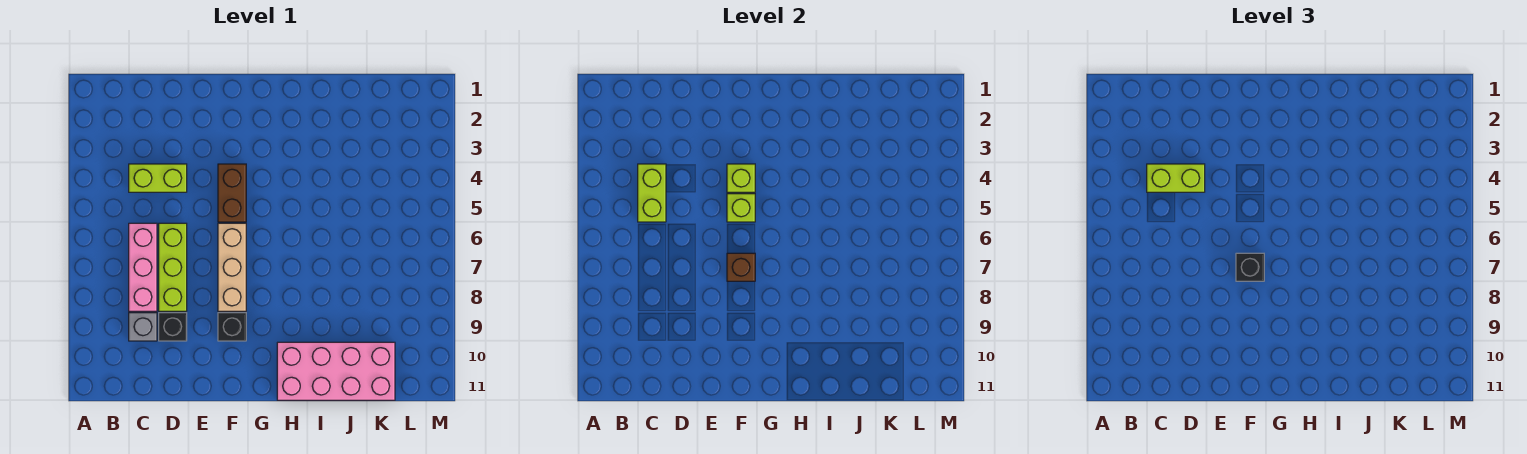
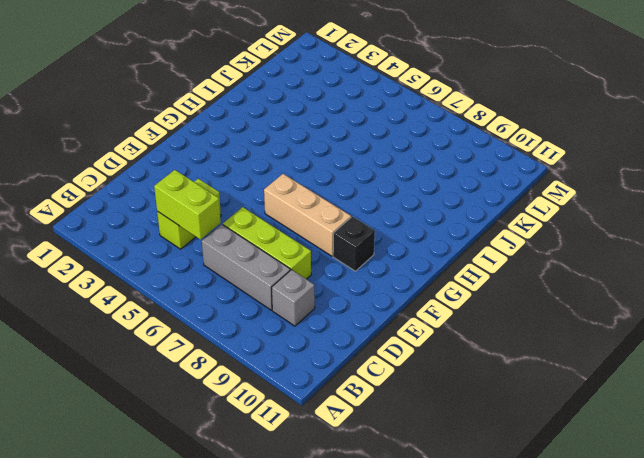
grey 1x3 brick [202,224,290,310] -> pink 1x3 brick [129,223,157,311]
none -> black 1x1 brick [159,313,187,341]
none -> brown 1x2 brick [218,164,246,222]
none -> pink 2x4 brick [277,342,395,400]

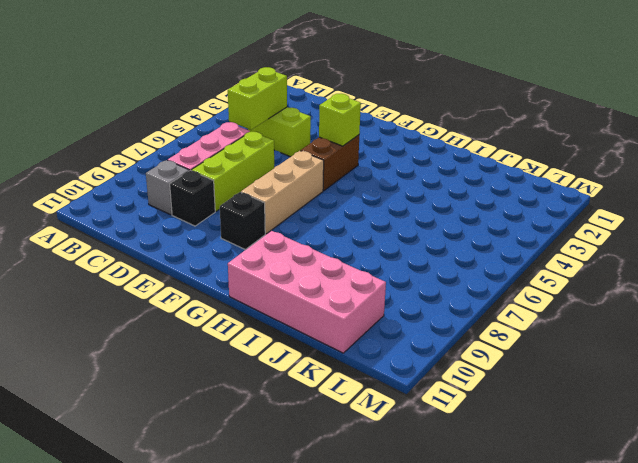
none -> lime 1x1 brick [727,194,755,222]
none -> brown 1x1 brick [727,253,755,281]
none -> lime 1x2 brick [1147,164,1205,192]

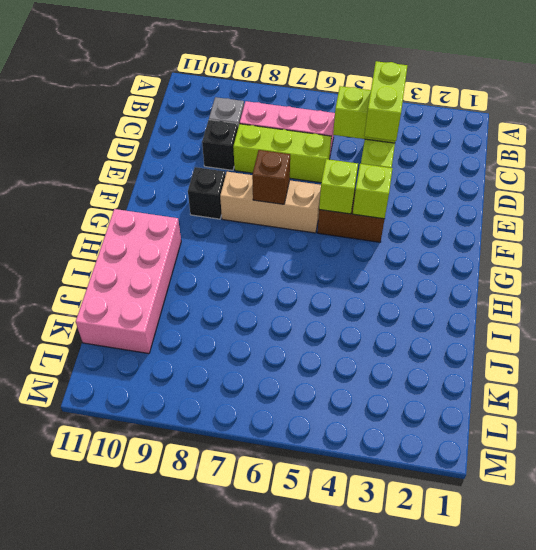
none -> black 1x1 brick [1236,253,1264,281]

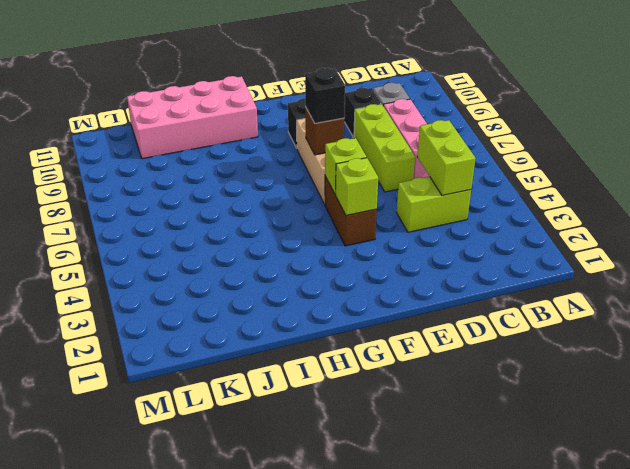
none -> lime 1x2 brick [1147,164,1205,192]

